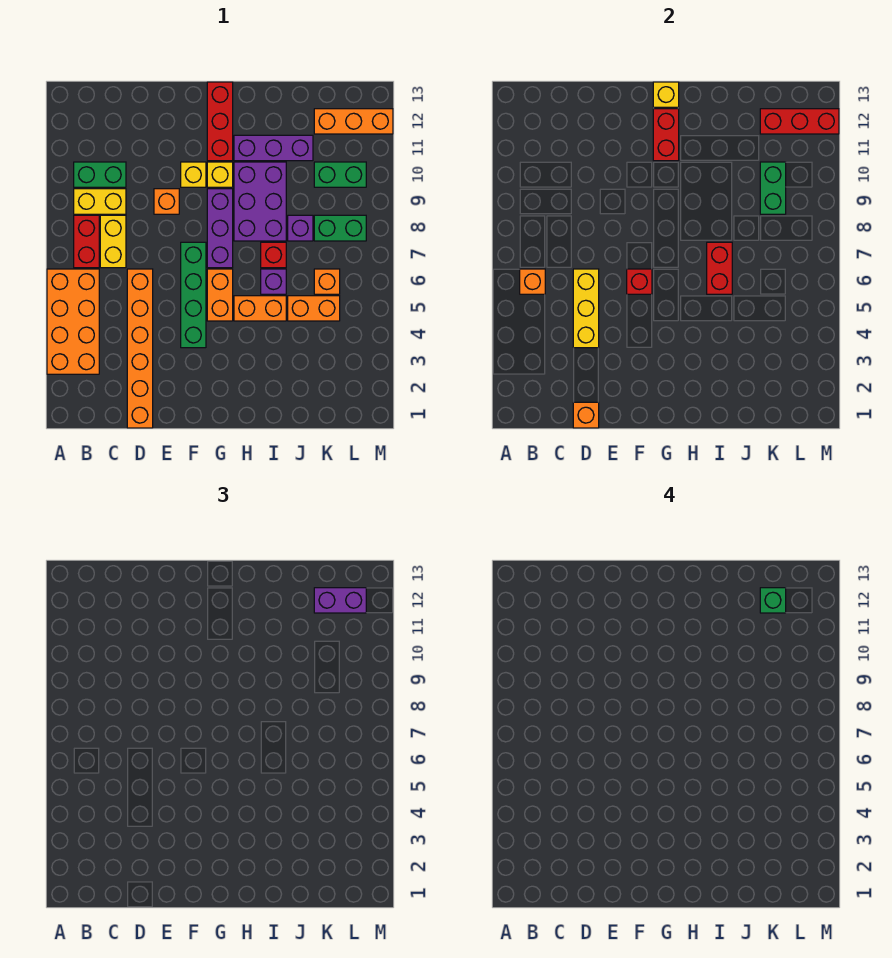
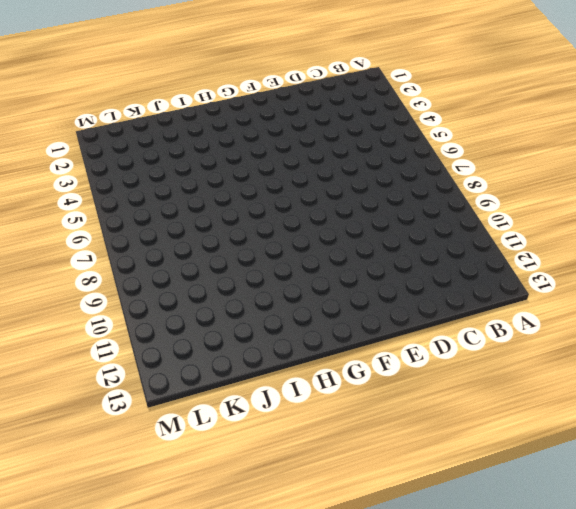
none -> orange 2x4 brick [47,269,99,374]
none -> red 1x2 brick [74,215,99,268]
none -> yellow 1x2 brick [74,189,126,214]
none -> green 1x2 brick [74,162,126,187]

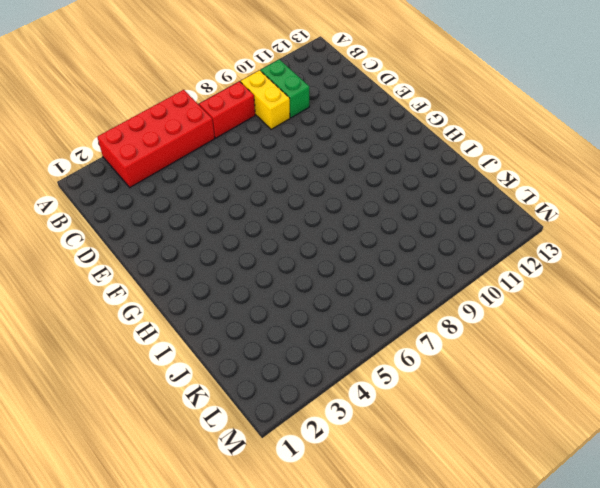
red 2x4 brick [97,90,215,187] -> orange 2x4 brick [47,269,99,374]
none -> yellow 1x2 brick [100,215,126,268]
none -> orange 1x6 brick [127,269,153,428]
none -> orange 1x1 brick [154,189,179,214]
none -> green 1x4 brick [181,242,206,348]

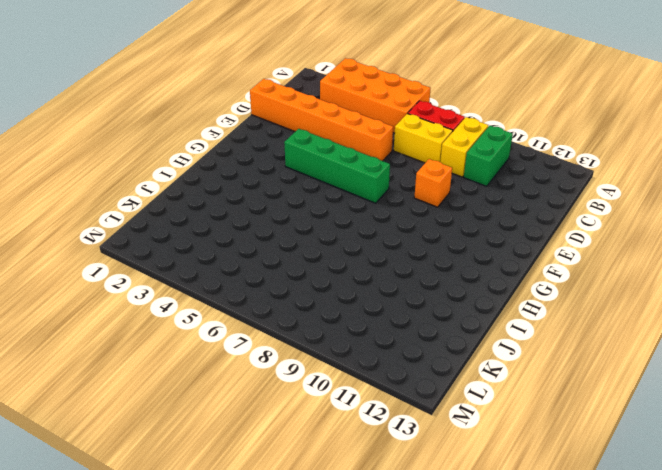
none -> yellow 1x1 brick [181,162,206,187]
none -> orange 1x2 brick [207,269,233,321]
none -> purple 1x3 brick [207,189,233,268]
none -> yellow 1x1 brick [207,162,233,187]

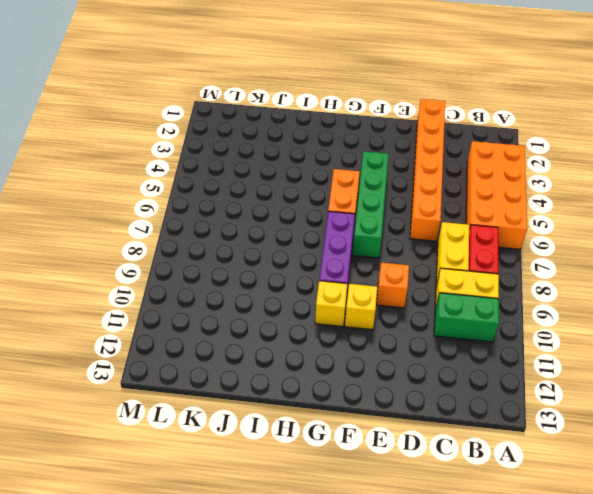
none -> red 1x3 brick [207,82,233,161]
none -> orange 1x2 brick [234,296,286,321]
none -> purple 2x3 brick [234,162,286,241]
none -> purple 1x3 brick [234,135,313,161]

